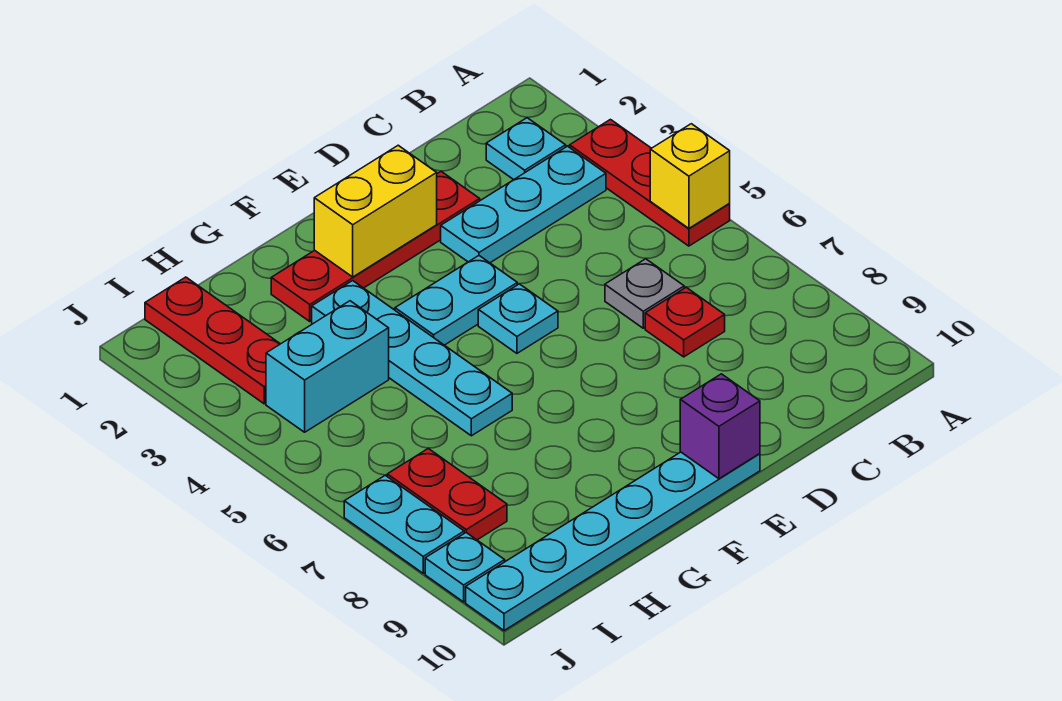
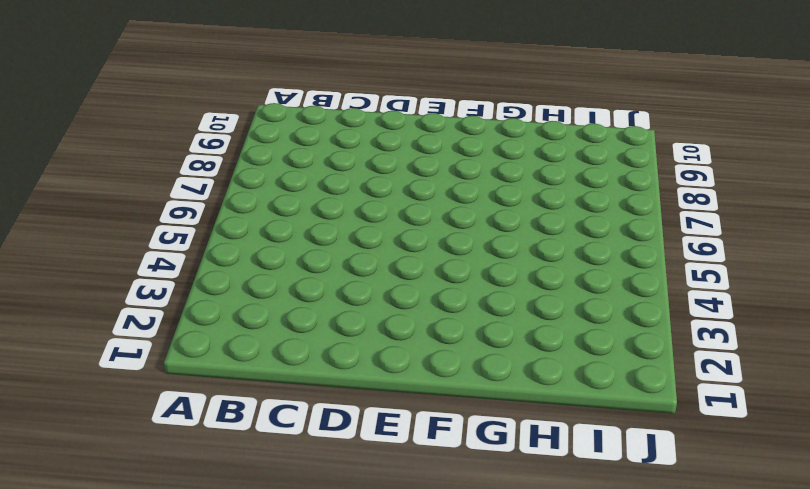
none -> red 1x3 plate [570,120,730,246]
none -> cyan 1x1 plate [486,118,566,180]
none -> cyan 1x3 plate [441,146,606,263]

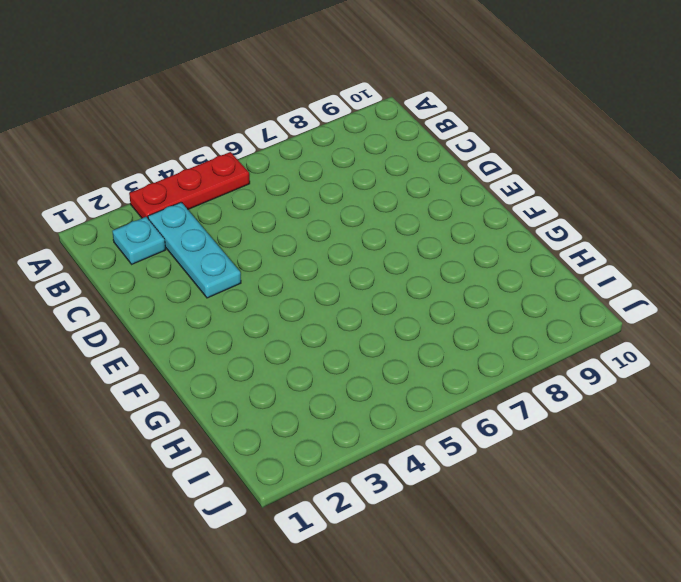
none -> grey 1x1 plate [605,259,684,328]
none -> red 1x1 plate [645,288,725,357]
none -> red 1x4 plate [271,172,480,321]

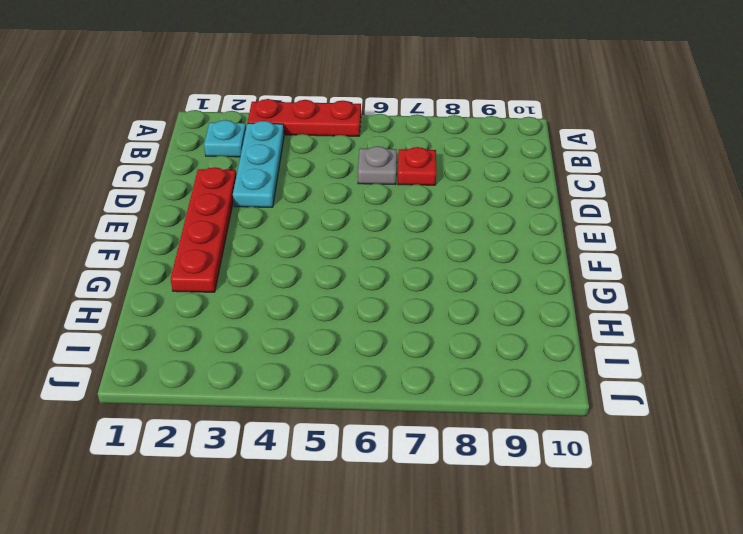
none -> cyan 1x2 plate [395,256,517,345]
none -> cyan 1x1 plate [478,284,558,353]
none -> cyan 1x6 plate [466,452,760,631]

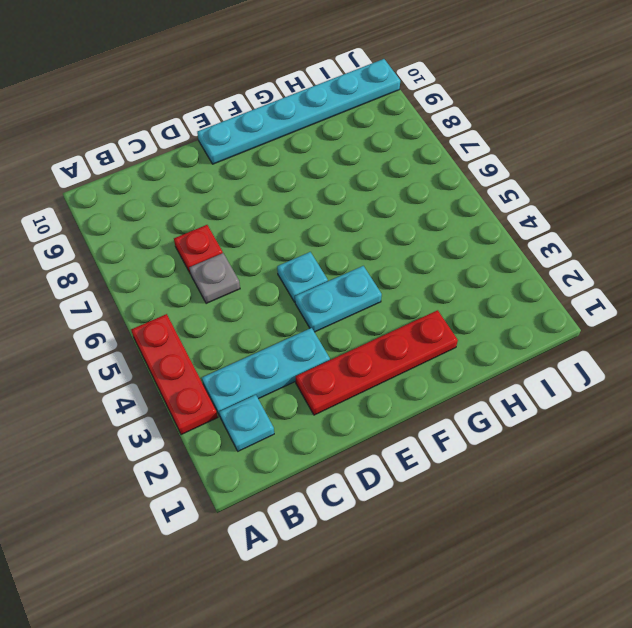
none -> cyan 1x4 plate [312,281,512,436]
none -> cyan 1x2 brick [266,301,389,432]
none -> red 1x3 plate [145,277,280,404]

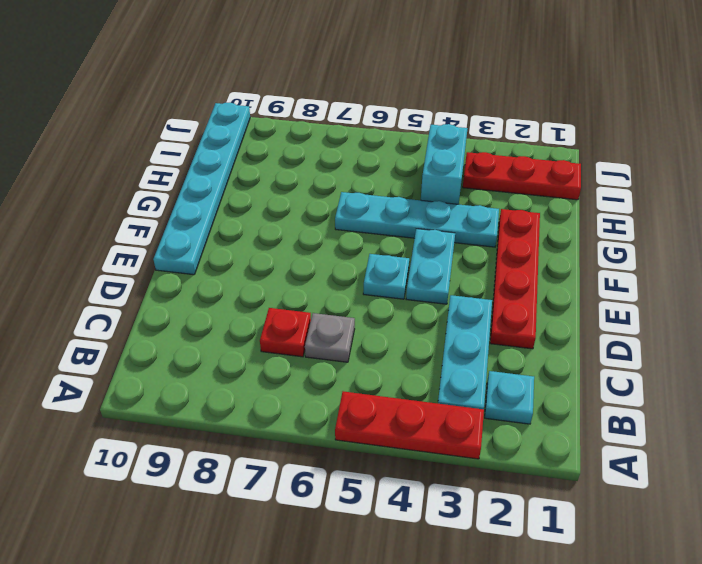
none -> red 1x2 plate [387,449,507,540]
none -> cyan 1x2 plate [344,475,464,573]
none -> cyan 1x1 plate [425,533,505,602]

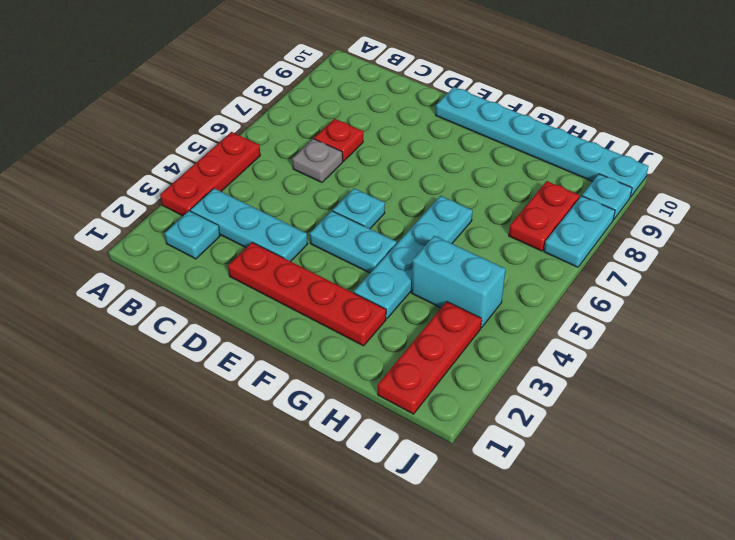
none -> yellow 1x1 brick [650,124,730,228]
none -> yellow 1x2 brick [314,145,437,277]
none -> purple 1x1 brick [680,374,760,479]

